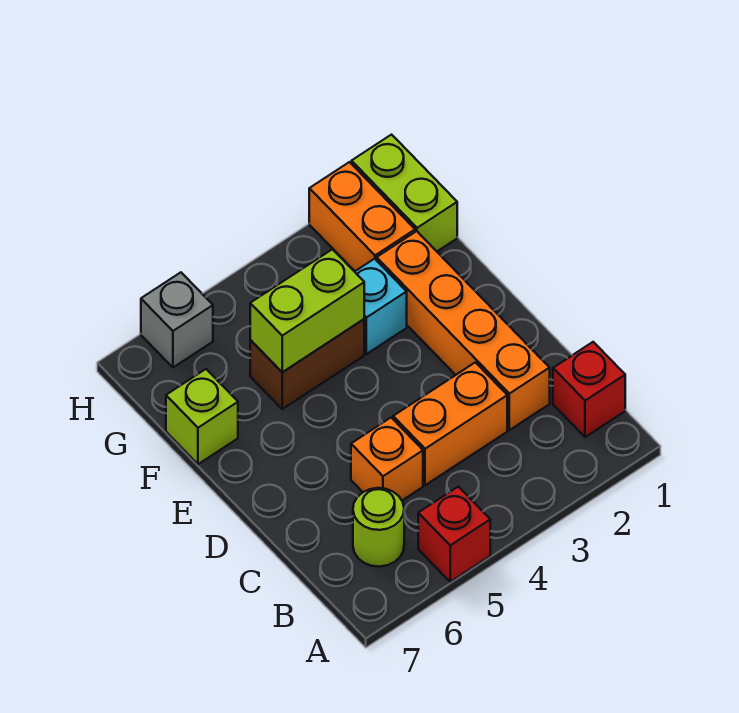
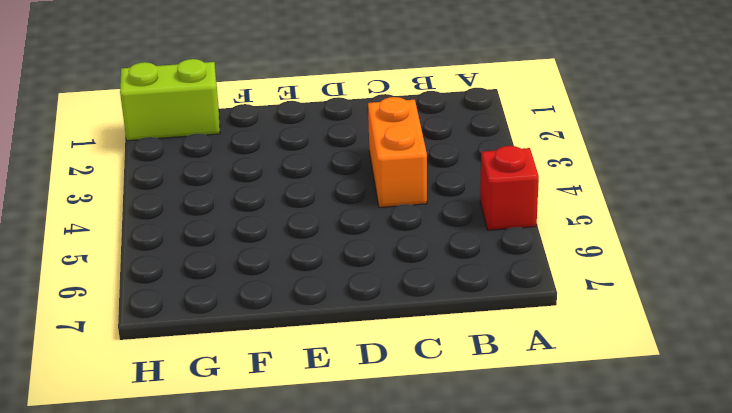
none -> red 1x1 brick [553,342,625,437]
none -> lime 1x1 round brick [353,488,404,567]
none -> orange 1x4 brick [377,231,550,430]

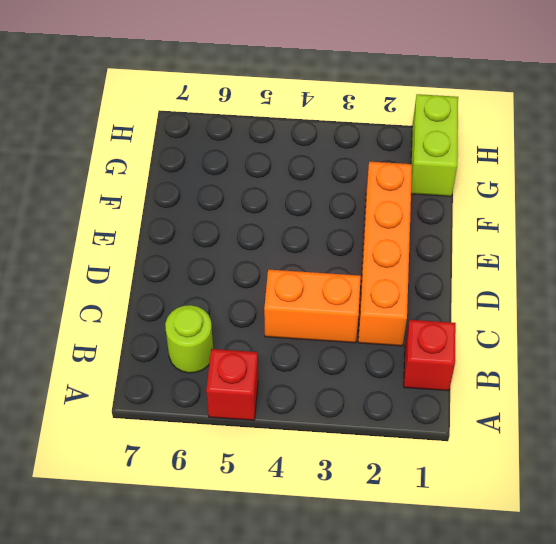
none -> orange 1x1 brick [351,418,423,500]
none -> cyan 1x1 brick [355,259,407,354]
none -> brown 1x2 brick [250,319,364,409]

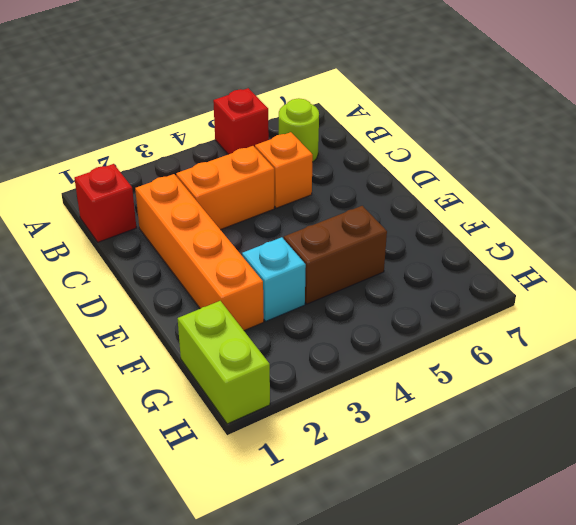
none -> lime 1x1 brick [166,369,238,464]
none -> orange 1x2 brick [309,162,415,271]
none -> grey 1x1 brick [141,272,213,367]

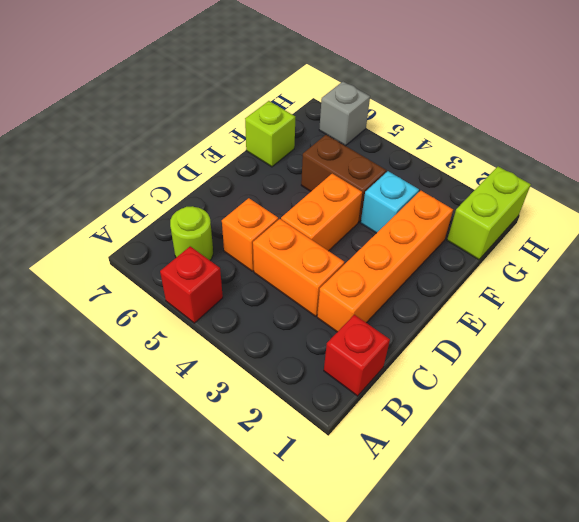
orange 1x2 brick [281,174,362,251] -> orange 1x2 brick moved to [309,162,415,271]
none -> lime 1x2 brick [250,249,364,372]

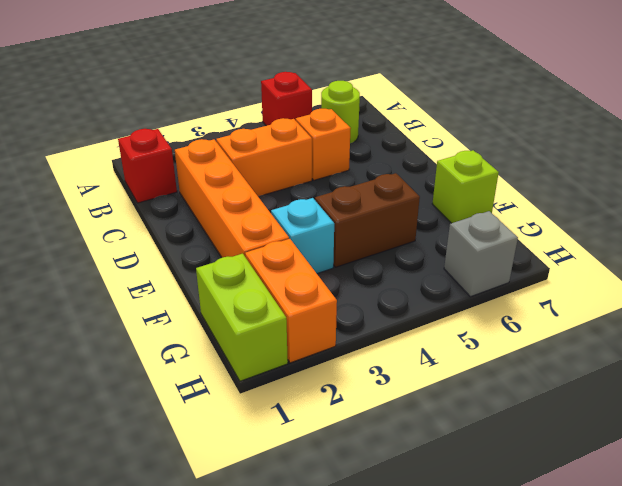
none -> lime 1x2 brick [250,249,364,372]

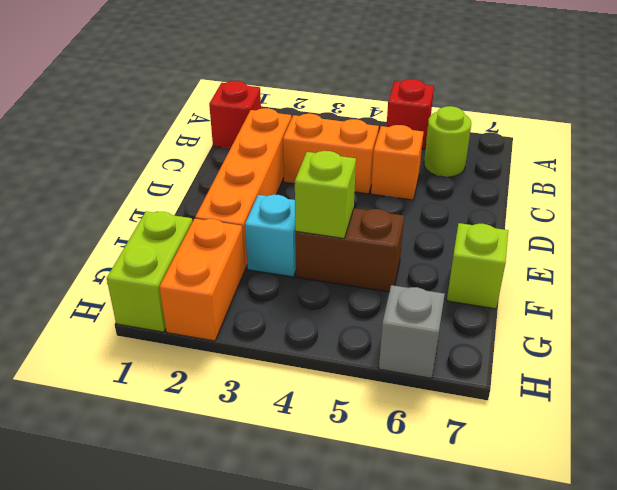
lime 1x1 brick [295,151,356,238] -> lime 1x2 brick [250,249,364,372]

